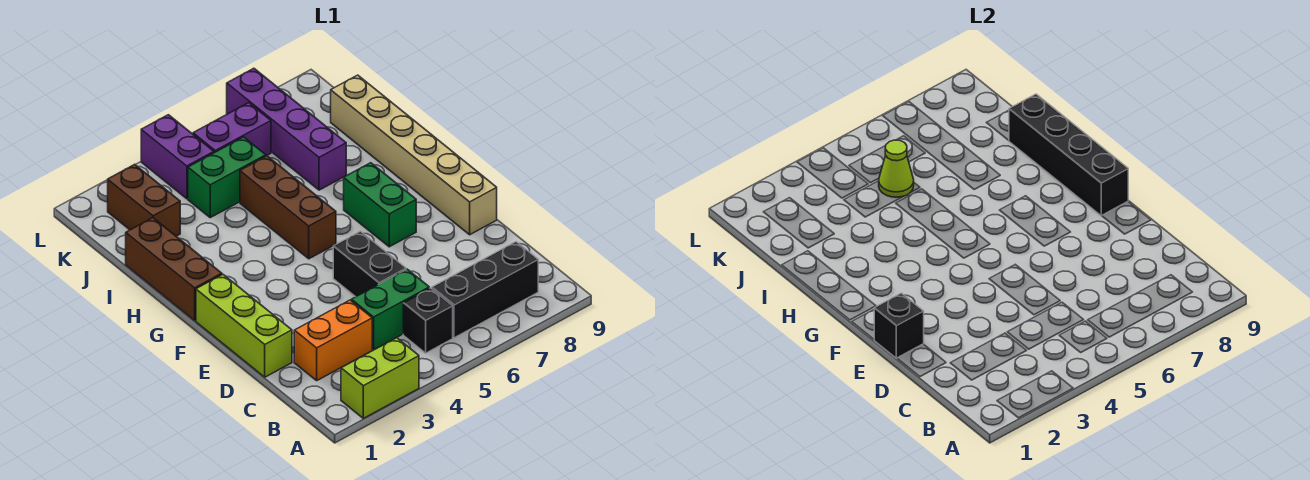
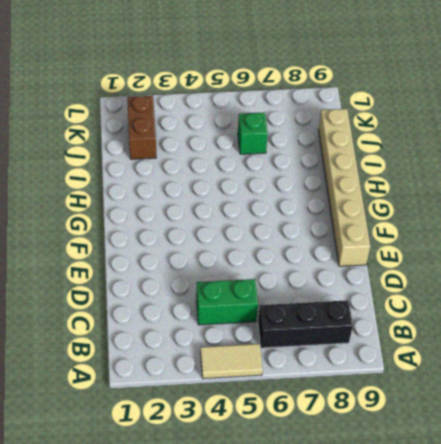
tan 1x2 tile [200,344,263,379] -> none
green 1x1 brick [238,112,268,154] -> none
none -> lime 1x2 brick [341,338,419,418]
none -> black 1x1 brick [403,288,453,353]
none -> orange 1x2 brick [294,300,372,380]

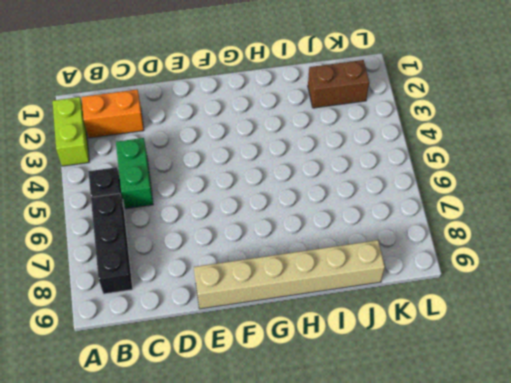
orange 1x2 brick [82,90,144,138] -> orange 1x2 brick turned to [294,300,372,380]
none -> lime 1x3 brick [196,274,292,377]
none -> black 1x2 brick [333,231,406,297]
none -> green 1x2 brick [344,163,416,247]

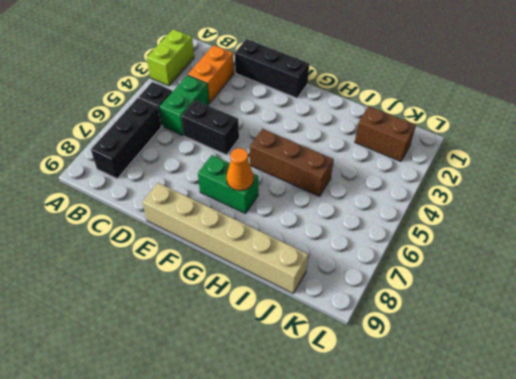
black 1x3 brick [235,39,309,98] -> lime 1x3 brick [196,274,292,377]
orange 1x1 cone [227,148,254,191] -> none
none -> brown 1x3 brick [126,218,222,320]
none -> purple 1x4 brick [227,68,346,190]
none -> green 1x2 brick [188,137,266,218]

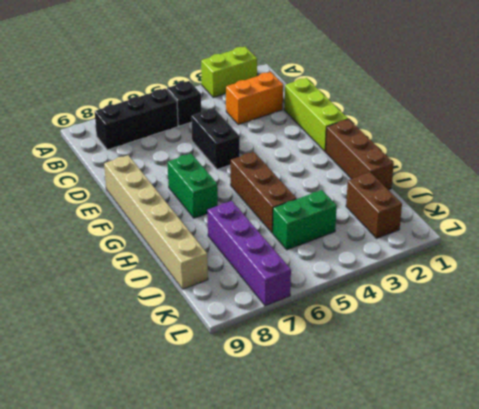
none -> green 1x2 brick [351,269,429,350]
none -> purple 1x2 brick [141,115,214,199]
none -> purple 1x2 brick [193,103,271,156]

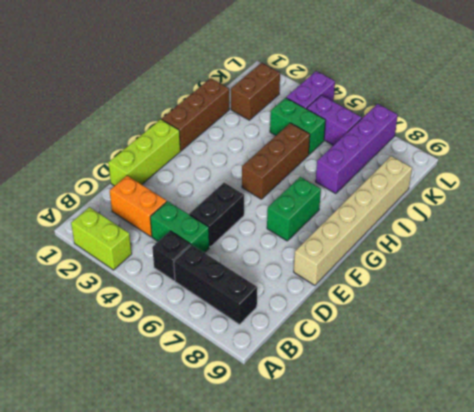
none -> black 1x1 brick [874,293,924,358]
none -> black 1x4 brick [1009,94,1128,216]
none -> lime 1x1 cone [879,140,914,197]

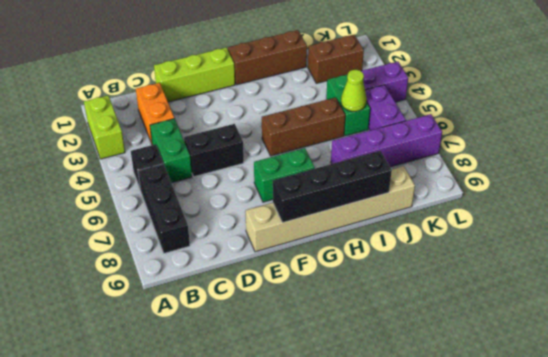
none -> black 1x1 brick [874,293,924,358]

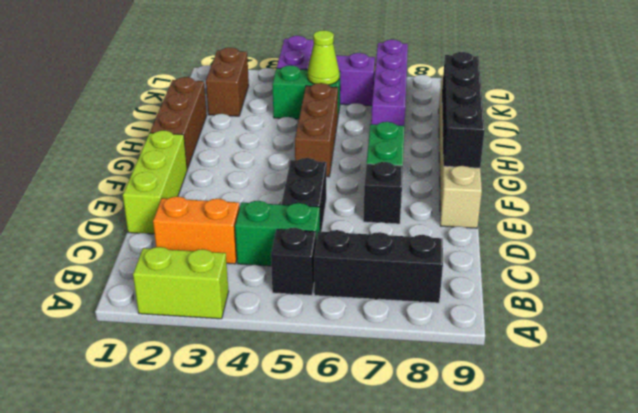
black 1x1 brick [363,162,403,224] -> black 1x1 brick moved to [874,293,924,358]

